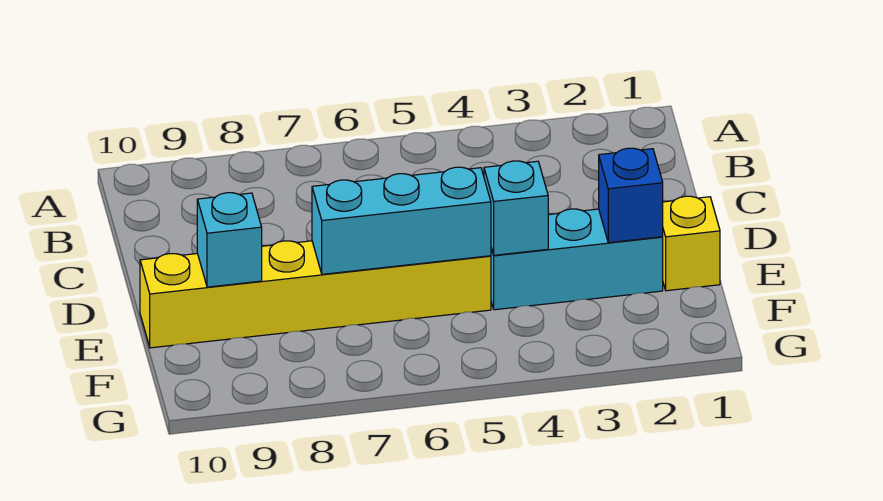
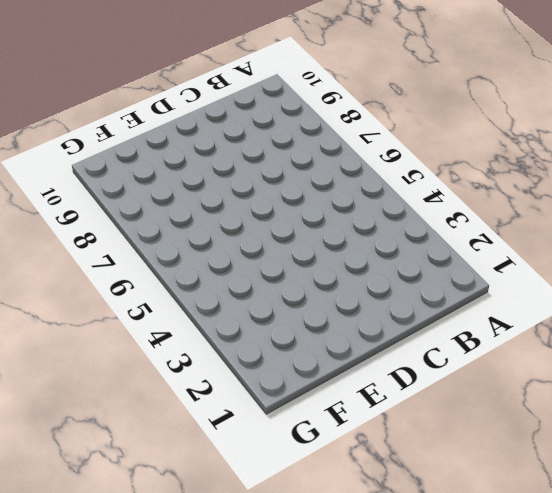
none -> yellow 1x1 brick [663,196,720,291]
none -> cyan 1x3 brick [491,209,663,310]

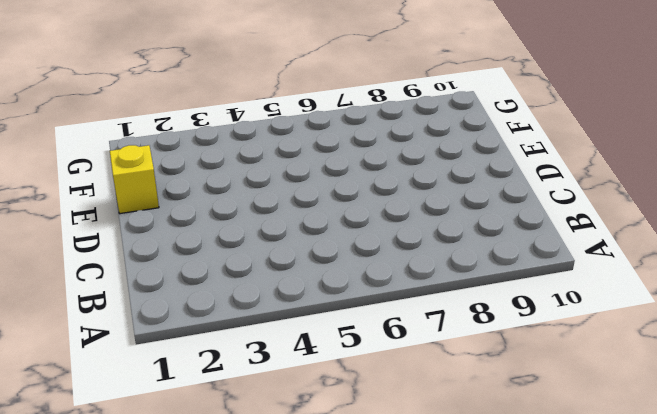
none -> cyan 1x3 brick [491,209,663,310]
none -> yellow 1x6 brick [140,241,491,348]

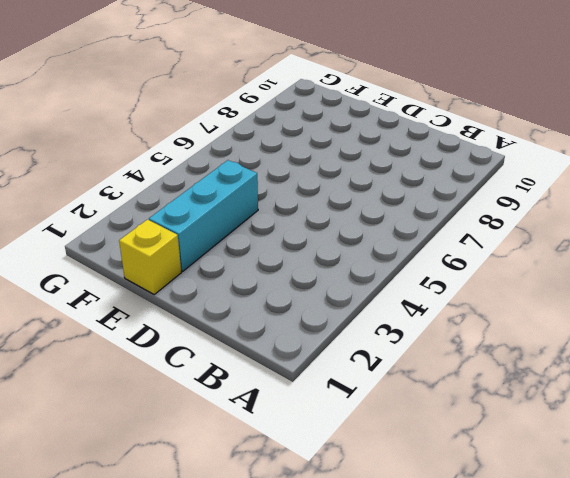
none -> yellow 1x6 brick [140,241,491,348]
none -> blue 1x1 brick [599,148,663,243]

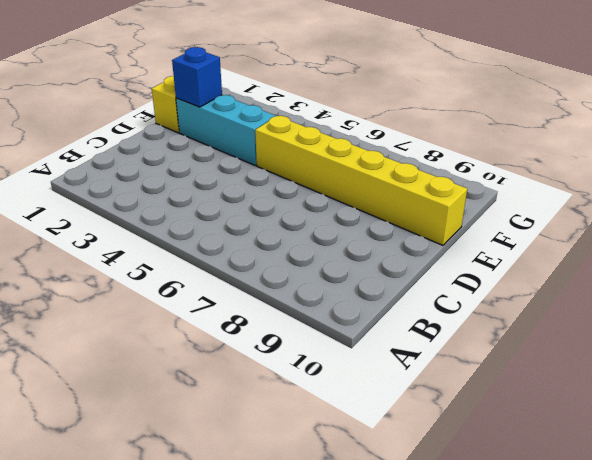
none -> cyan 1x1 brick [484,161,548,255]
none -> cyan 1x3 brick [312,167,491,274]

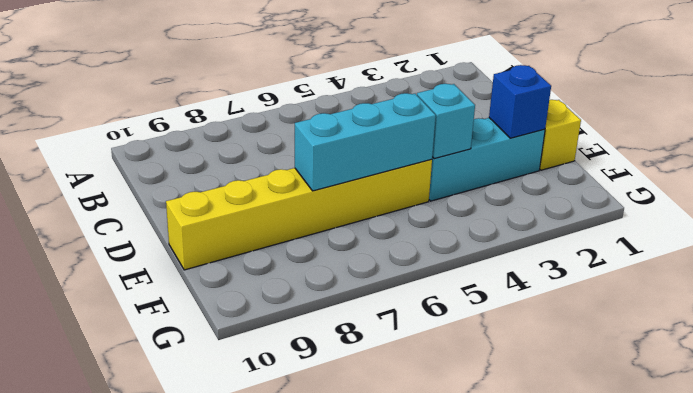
none -> cyan 1x1 brick [197,193,262,287]

